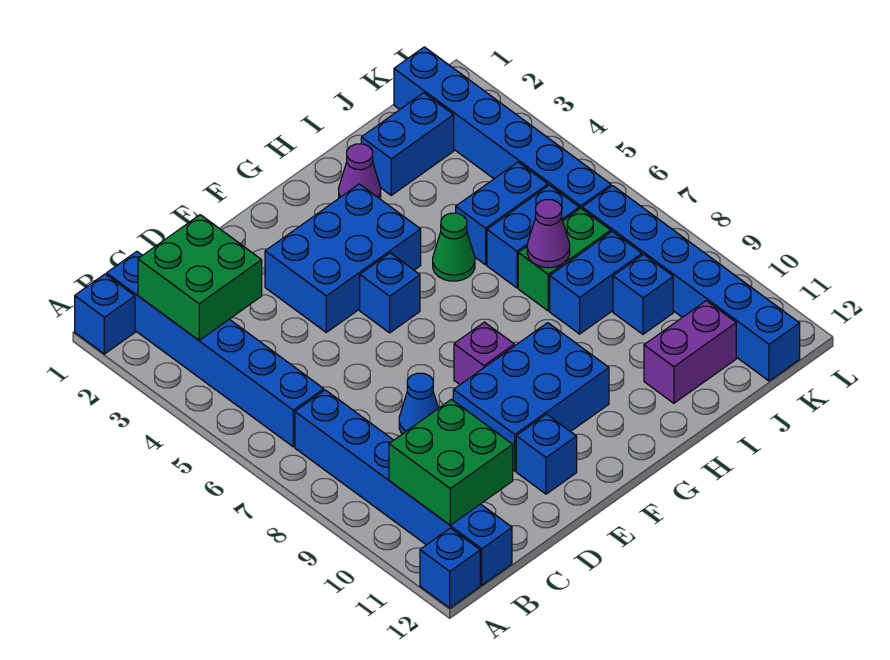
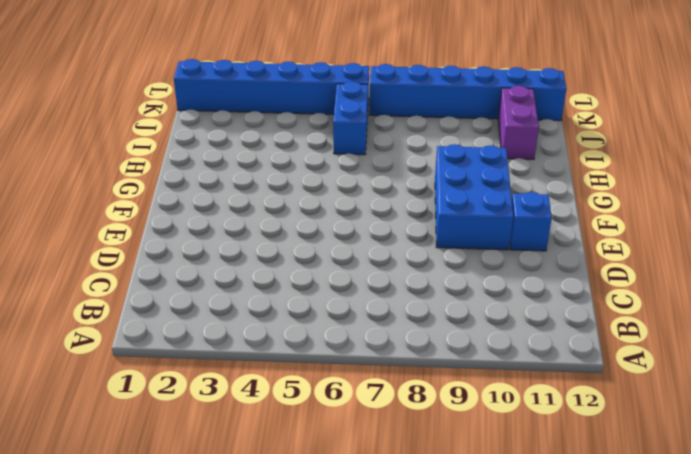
none -> blue 1x1 brick [75,274,135,354]
none -> blue 1x1 brick [420,528,480,608]
none -> blue 1x6 brick [107,252,324,447]

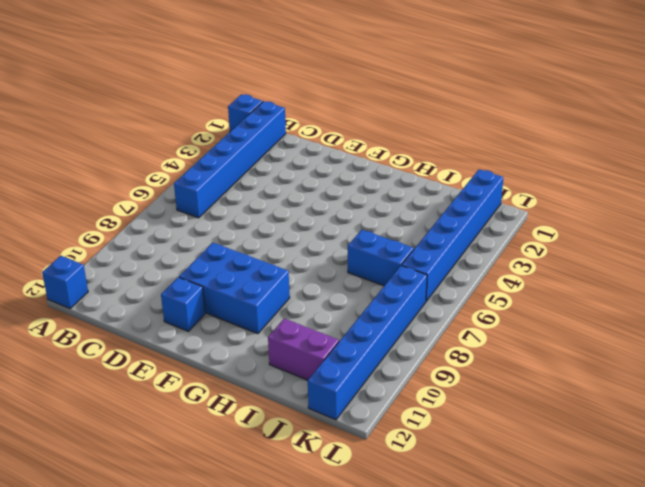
none -> blue 1x6 brick [295,390,512,585]
none -> blue 1x1 cone [399,373,438,434]
none -> blue 2x3 brick [265,184,421,332]

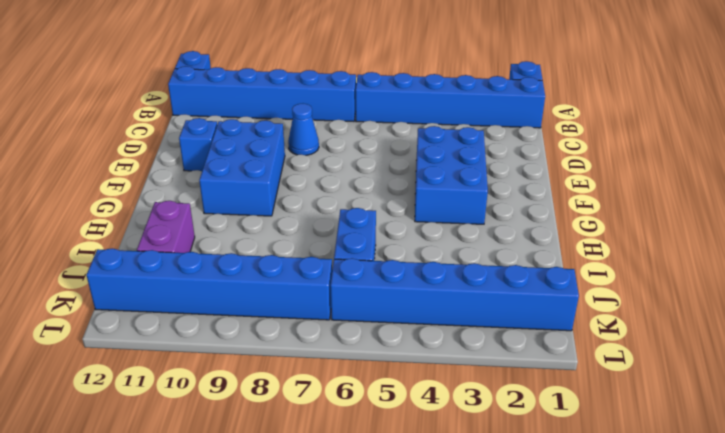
none -> blue 1x1 brick [360,253,420,333]
none -> purple 1x1 brick [454,322,514,384]
none -> purple 1x1 cone [339,144,381,199]

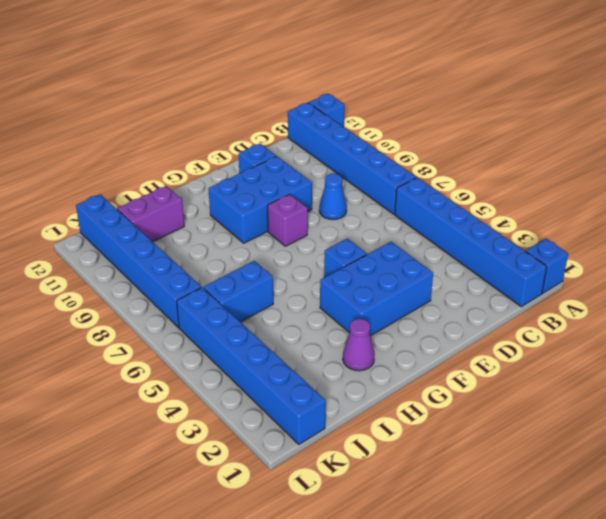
none -> green 1x1 cone [433,213,475,281]
none -> blue 1x2 brick [361,93,454,195]
none -> blue 1x2 brick [456,162,548,265]

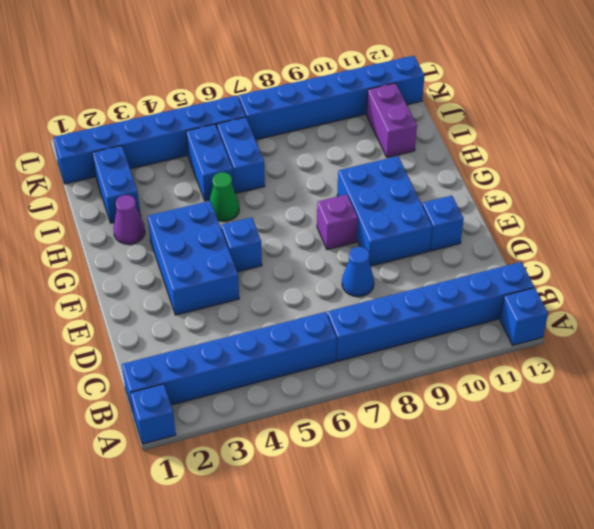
none -> green 1x2 brick [518,208,611,311]
none -> blue 1x2 brick [550,232,642,334]
none -> blue 1x1 brick [613,255,673,334]

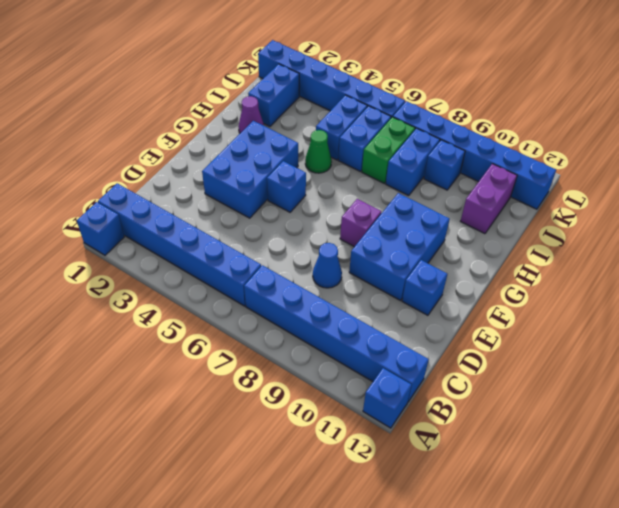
none -> green 2x2 brick [138,215,262,340]
none -> green 2x2 brick [389,399,513,525]
none -> purple 1x1 cone [527,200,570,268]

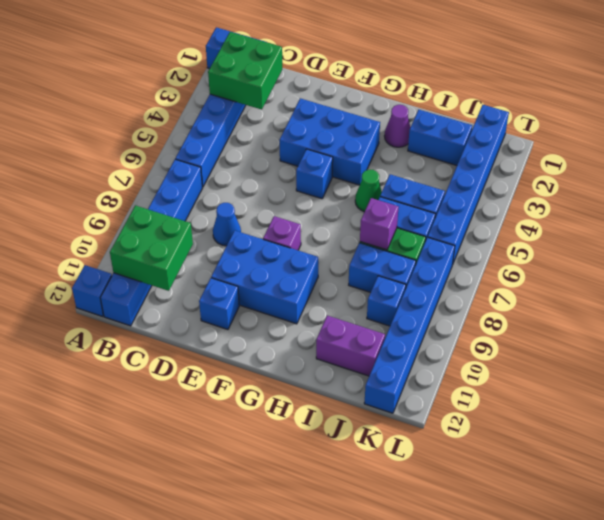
purple 1x1 brick [360,198,399,250] -> purple 1x1 cone [527,200,570,268]

